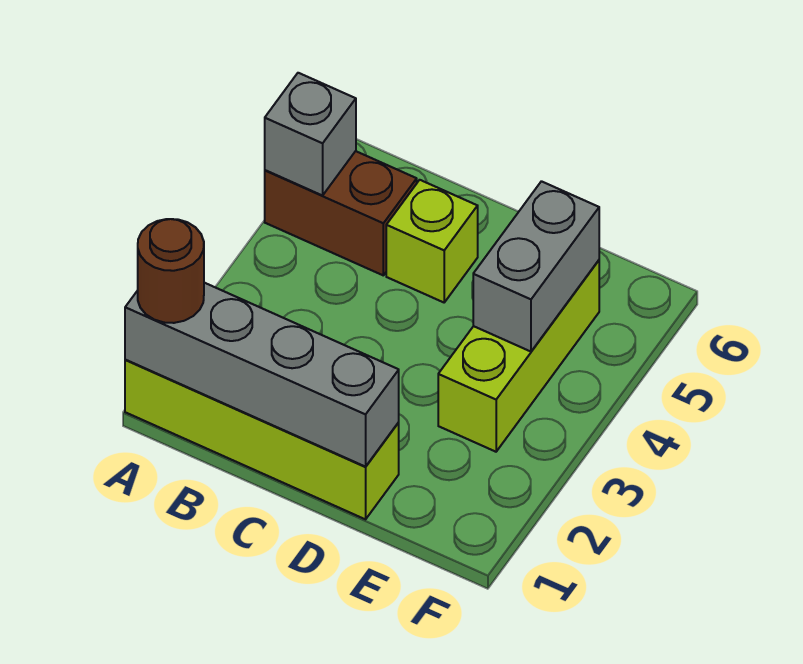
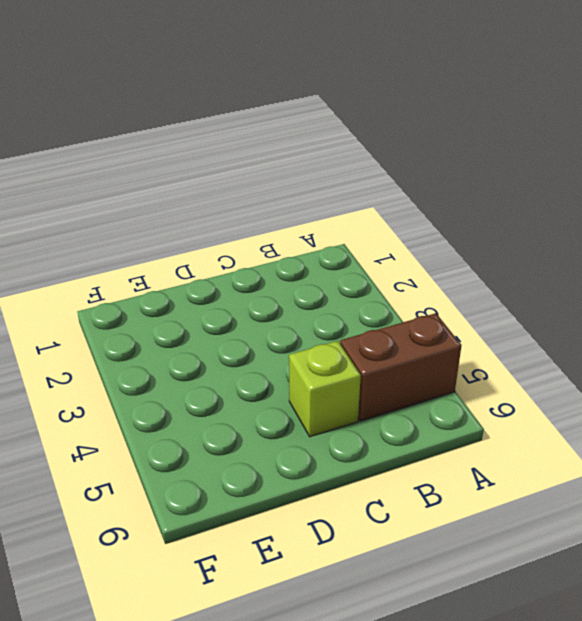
none -> lime 1x4 brick [125,360,399,519]
none -> lime 1x3 brick [438,260,599,452]

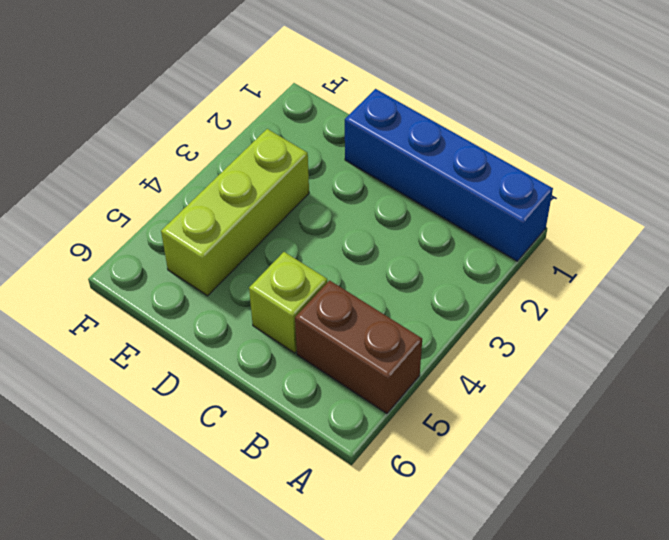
blue 1x4 brick [345,89,553,261] -> lime 1x4 brick [125,360,399,519]
none -> grey 1x4 brick [125,283,399,467]
none -> grey 1x1 brick [265,73,356,196]

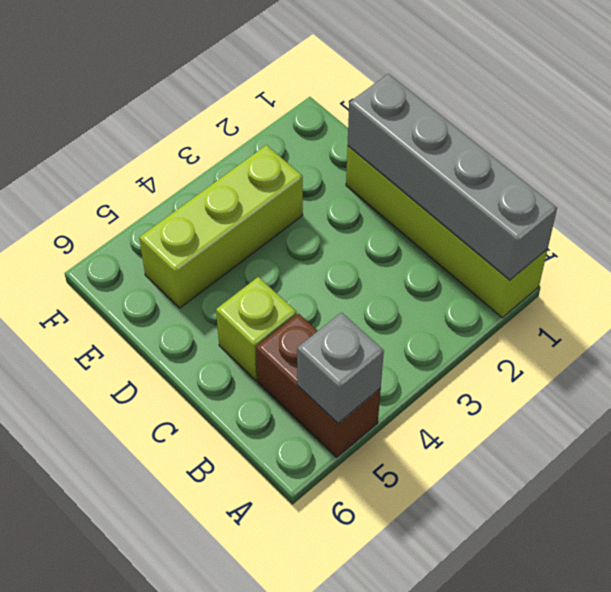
none -> grey 1x2 brick [473,181,599,352]
none -> brown 1x1 round brick [138,219,204,323]

